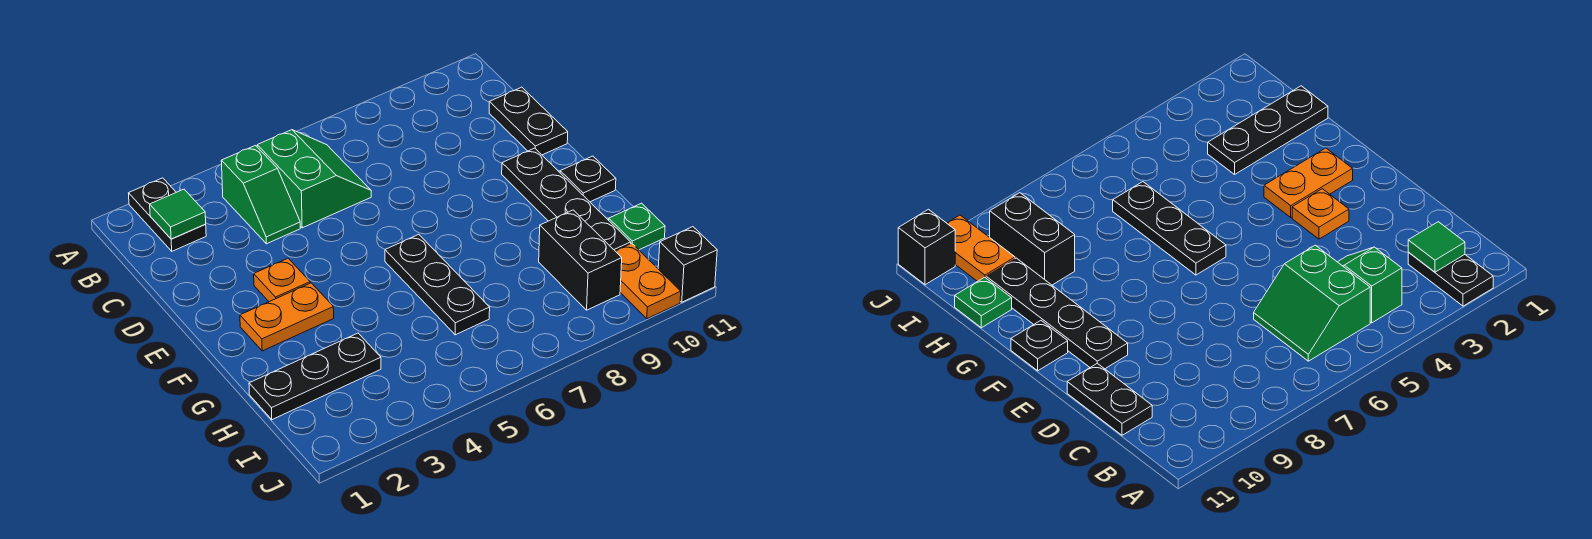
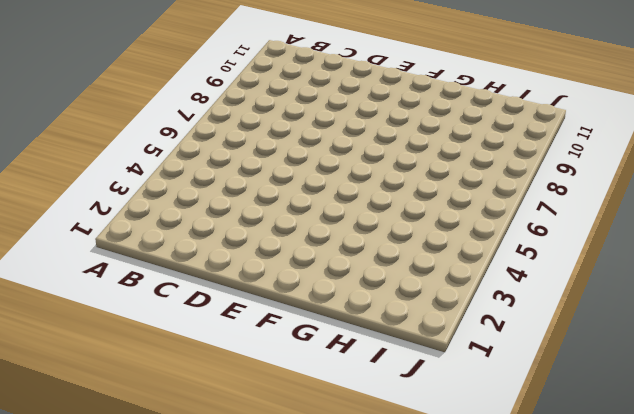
none -> black 1x2 plate [129,178,206,251]
none -> green 1x2 slope [221,146,300,244]
none -> green 2x2 slope [257,130,371,228]

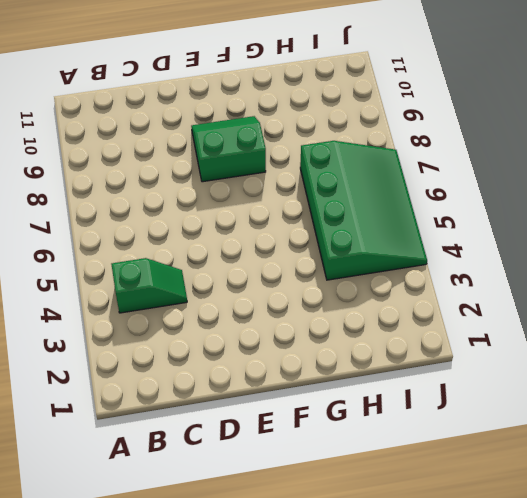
green 2x2 slope [191,116,266,182] -> green 2x2 slope moved to [257,130,371,228]
green 3x4 slope [300,141,427,280] -> black 1x3 plate [385,235,490,335]
none -> black 1x2 plate [129,178,206,251]
none -> black 1x2 plate [489,87,568,155]
none -> orange 1x1 plate [254,258,310,302]

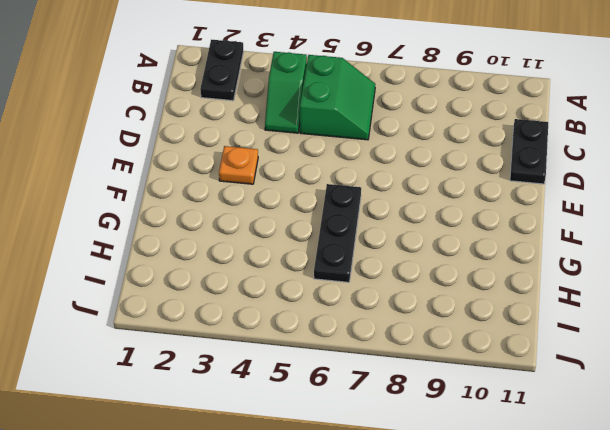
none -> black 1x4 plate [502,148,631,251]
none -> orange 1x2 plate [240,283,334,351]
none -> black 1x1 plate [560,156,616,202]

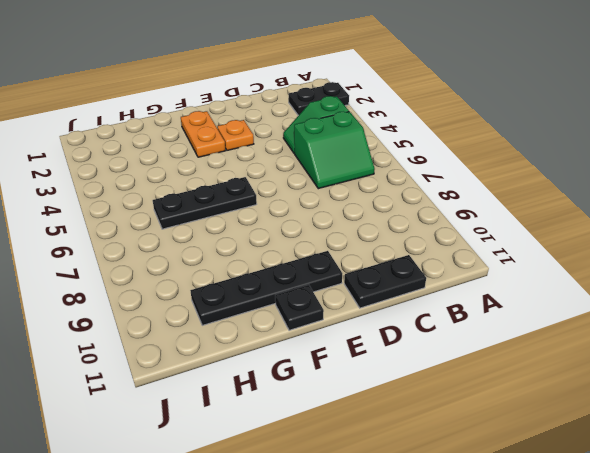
none -> black 1x3 plate [249,333,381,420]
none -> black 1x2 brick [539,210,622,310]
none -> green 1x1 plate [609,203,665,250]

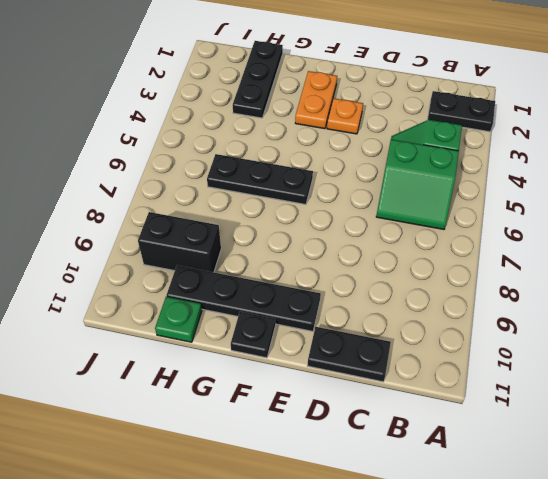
none -> orange 1x2 plate [616,243,681,319]
none -> black 1x1 brick [658,227,717,302]
none -> green 1x1 tile [150,189,206,239]

